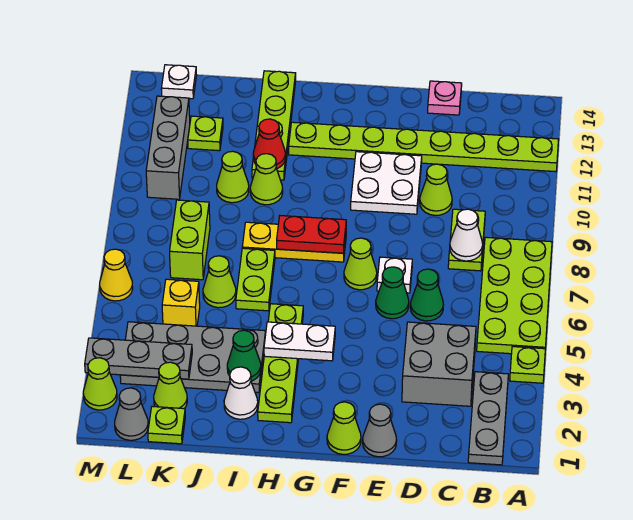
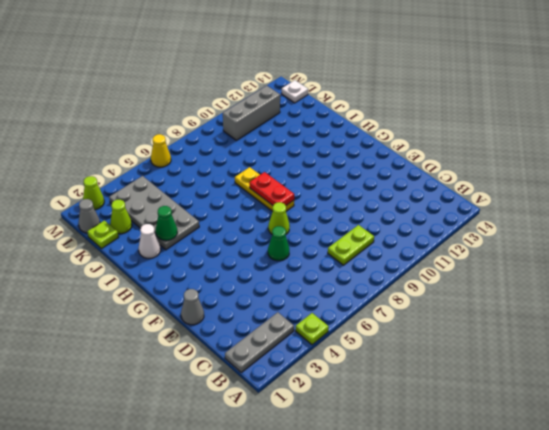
none -> lime 2x4 plate [477,237,552,354]
none -> lime 1x8 plate [289,122,558,172]
none -> grey 2x2 brick [402,322,476,406]
none -> green 1x1 cone [410,269,443,321]

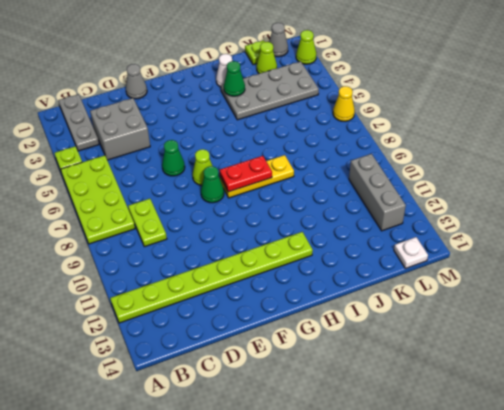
green 1x1 cone [201,166,224,203] -> green 1x1 cone moved to [410,269,443,321]
none -> lime 1x1 cone [420,164,452,215]
none -> pink 1x1 plate [428,81,462,115]
none -> white 1x1 plate [377,257,412,293]
none -> white 2x2 plate [351,152,422,214]

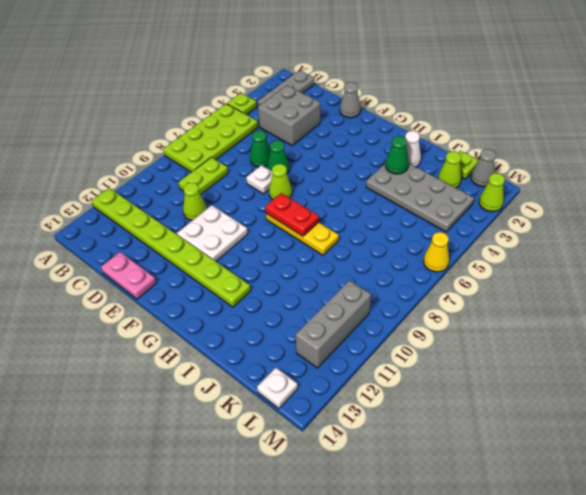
pink 1x2 plate [101,252,156,299] -> pink 1x1 plate [428,81,462,115]
none -> lime 1x1 cone [327,402,361,454]
none -> lime 1x4 plate [258,304,303,423]
none -> lime 1x2 plate [236,248,275,311]
none -> lime 1x1 cone [250,154,283,205]

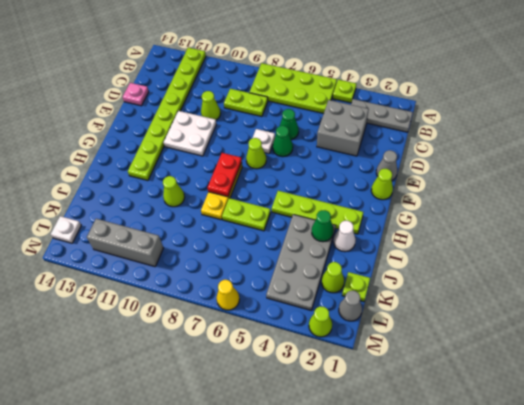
none -> lime 1x4 plate [252,71,296,180]
none -> lime 1x1 cone [203,256,236,308]
none -> lime 1x1 cone [217,151,249,203]
none -> yellow 1x1 brick [162,279,200,326]

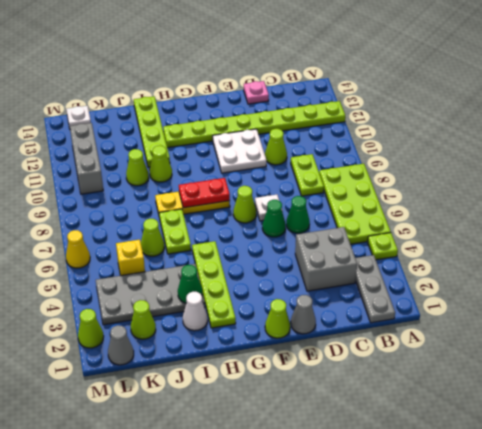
none -> lime 1x1 plate [148,407,185,444]
none -> lime 1x2 brick [170,200,210,280]
none -> lime 1x1 plate [188,116,223,151]
none -> white 1x1 cone [450,209,483,261]

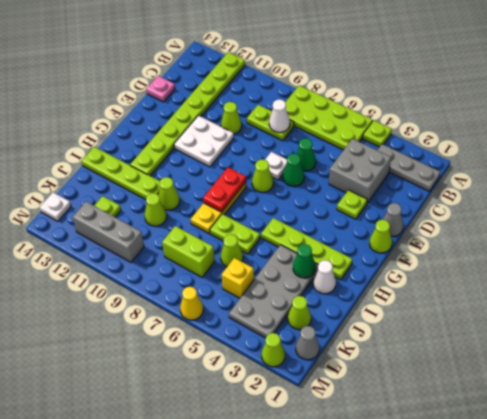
lime 1x1 plate [337,190,367,219] -> lime 1x1 plate moved to [148,407,185,444]
none -> white 1x2 plate [264,322,335,361]
none -> red 1x1 cone [253,119,285,169]
none -> grey 1x3 plate [85,338,192,379]

